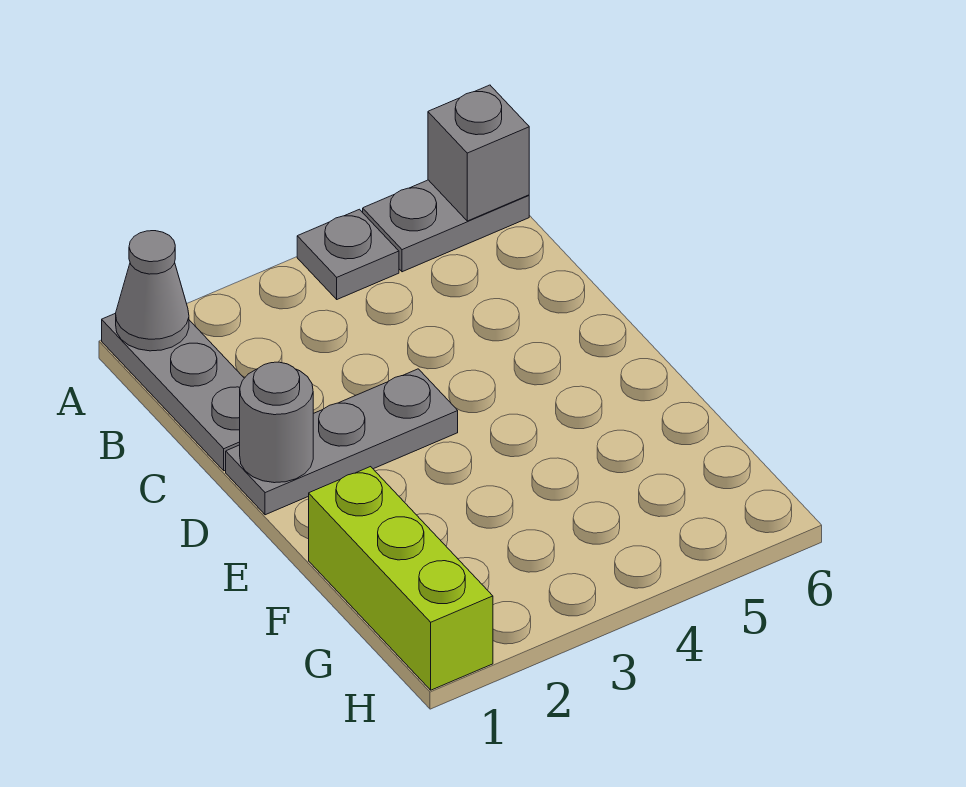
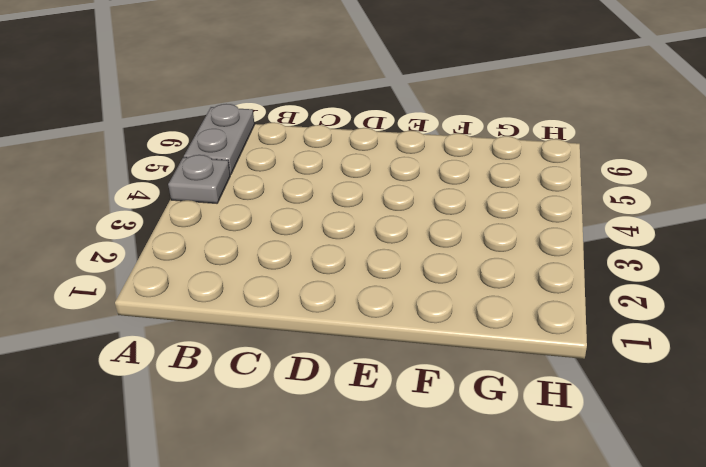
none -> grey 1x3 plate [102,313,244,471]
none -> grey 1x3 plate [226,369,458,515]

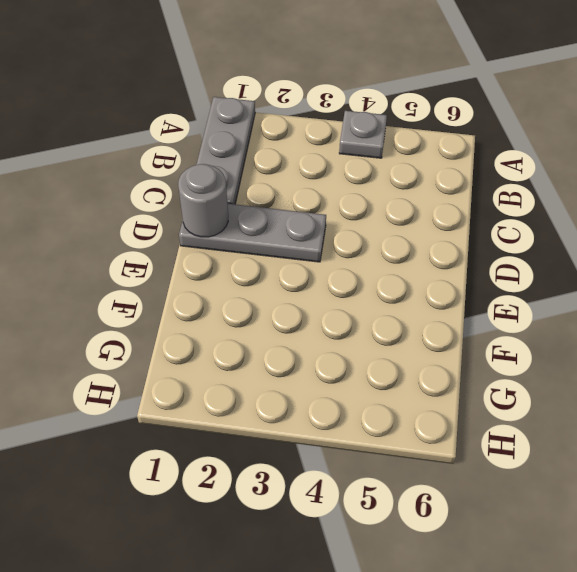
none -> grey 1x2 plate [363,180,529,272]
none -> lime 1x3 brick [309,467,493,690]

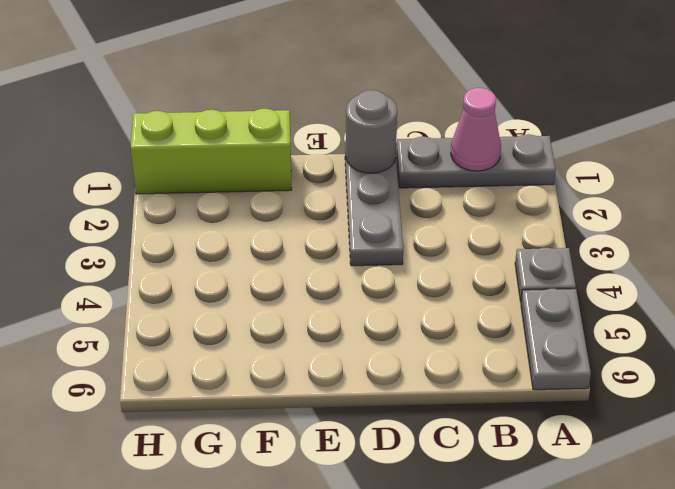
pink 1x1 cone [451,88,501,171] -> none
none -> grey 1x1 cone [116,231,189,351]
none -> grey 1x1 brick [428,85,529,221]

